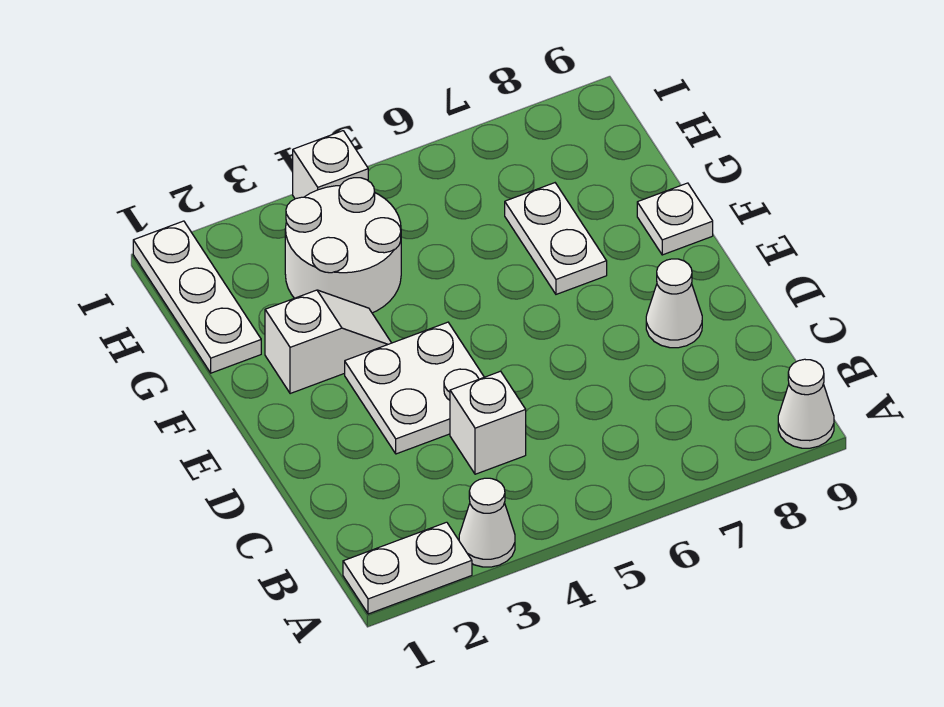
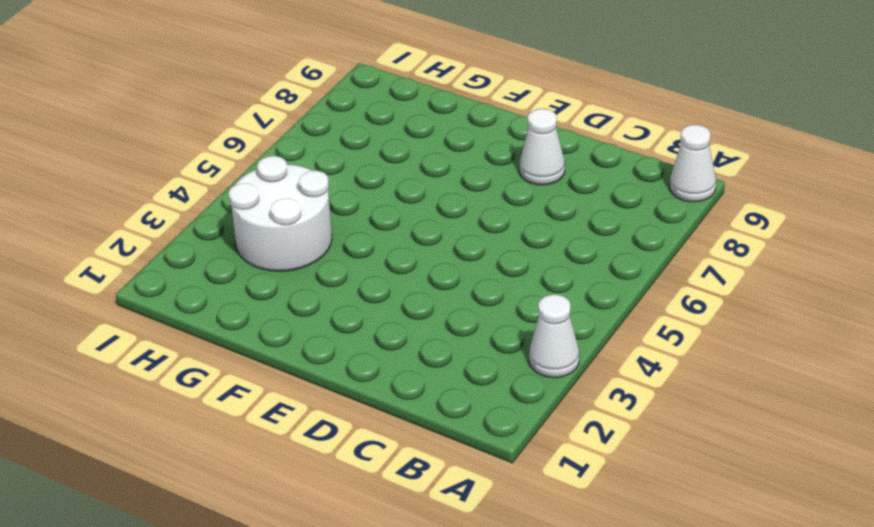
none -> white 1x2 plate [343,522,472,614]
none -> white 1x1 brick [450,371,526,474]
none -> white 2x2 plate [345,322,484,454]

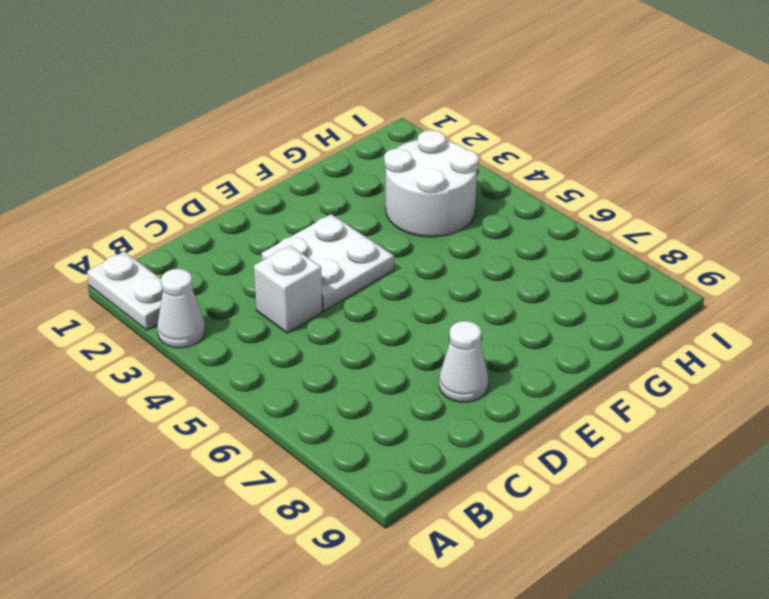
none -> white 1x1 cone [778,359,834,448]
none -> white 1x2 slope [265,290,391,394]
none -> white 1x2 plate [505,183,607,294]

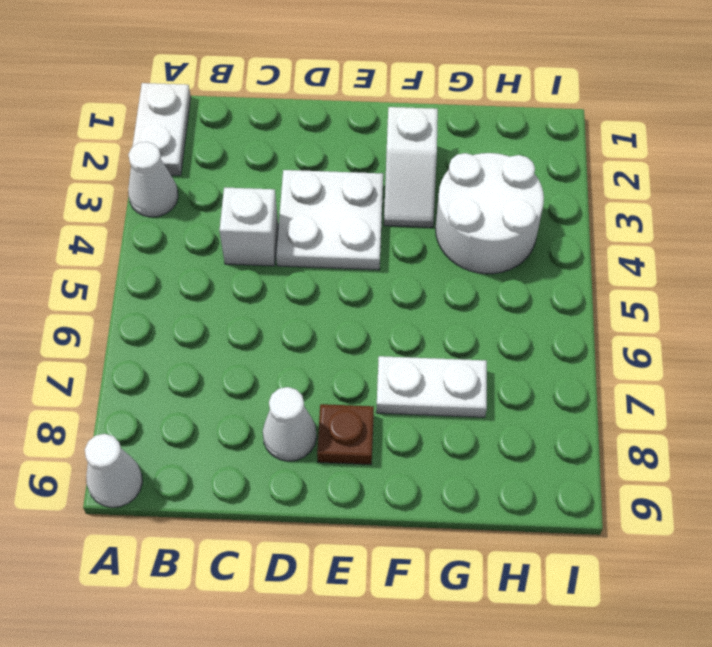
brown 1x1 plate [317,404,374,465] -> none
none -> white 1x1 plate [637,183,713,255]
none -> white 1x3 plate [133,221,261,373]
none -> white 1x1 brick [293,131,368,199]

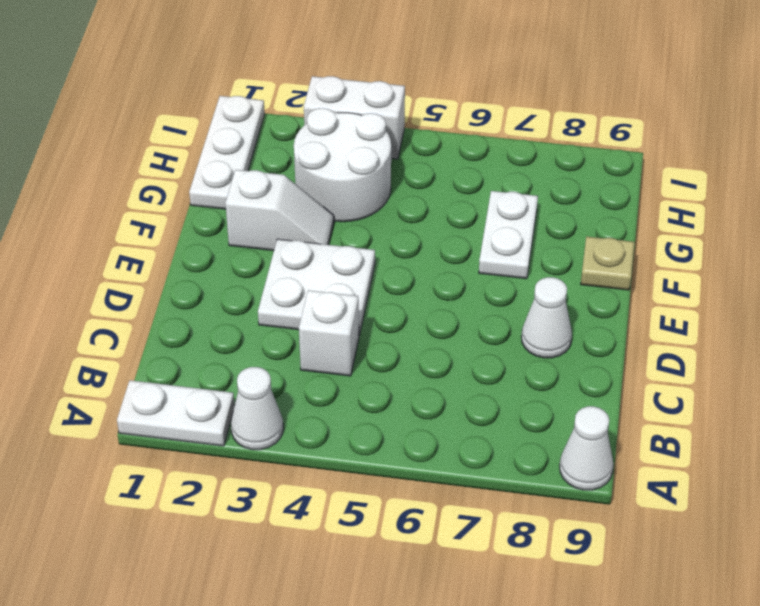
tan 1x1 plate [581,236,634,290] -> white 1x1 plate [637,183,713,255]
white 1x2 brick [304,76,405,159] -> white 1x1 brick [293,131,368,199]

